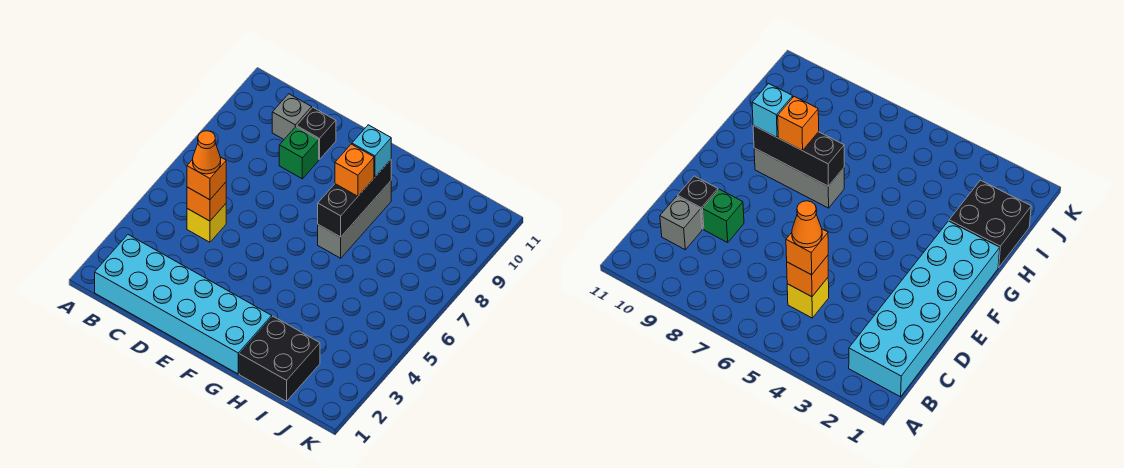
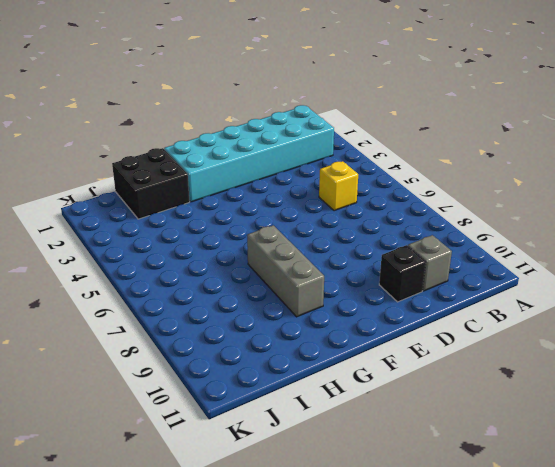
none -> green 1x1 brick [279,127,319,179]
none -> orange 1x1 brick [187,182,226,221]
none -> black 1x3 brick [318,160,391,237]

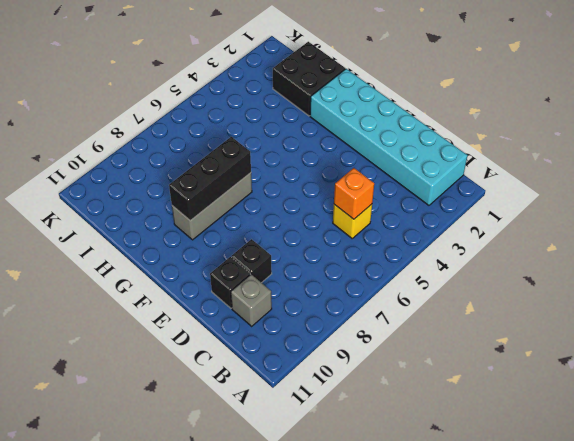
black 1x1 brick [232,239,272,283] -> green 1x1 brick [279,127,319,179]
none -> orange 1x1 brick [187,157,226,200]
none -> orange 1x1 brick [335,144,374,196]
none -> cyan 1x1 brick [352,125,391,177]

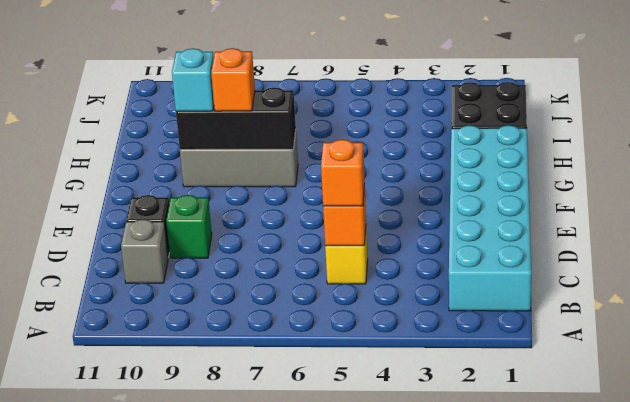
none -> orange 1x1 cone [193,131,221,174]

